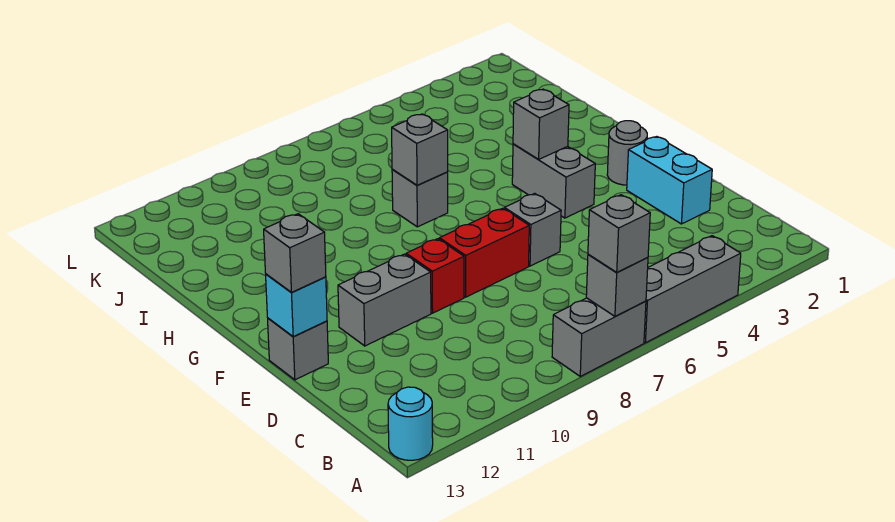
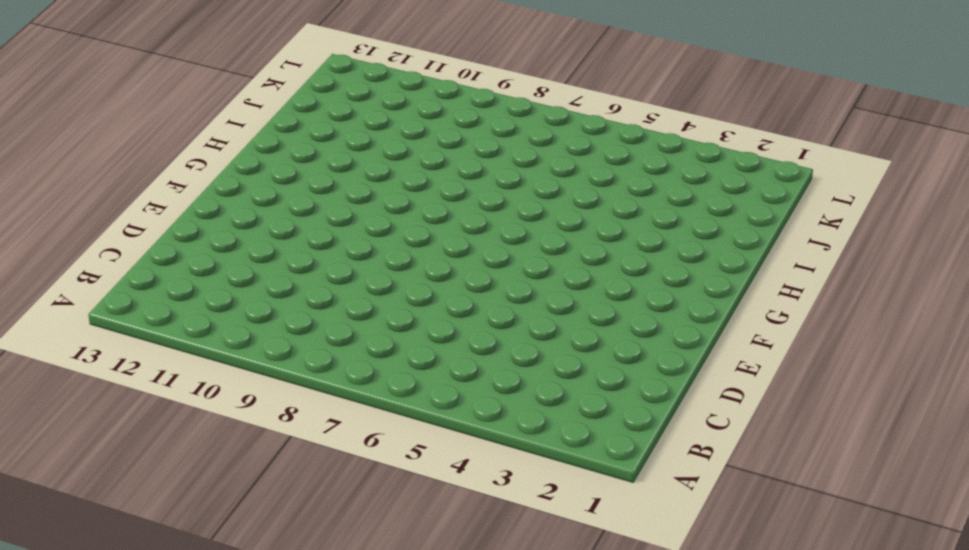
none -> grey 1x3 brick [644,236,741,343]
none -> grey 1x2 brick [552,298,646,376]
none -> cyan 1x1 round brick [388,387,433,460]

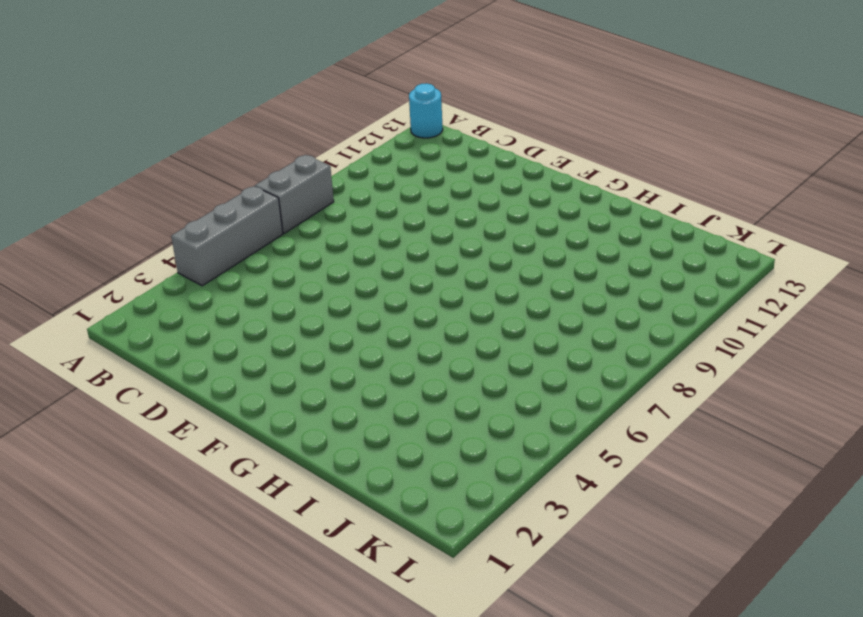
none -> cyan 1x2 brick [627,137,712,224]
none -> grey 1x1 brick [504,193,561,266]
none -> red 1x2 brick [439,208,529,297]

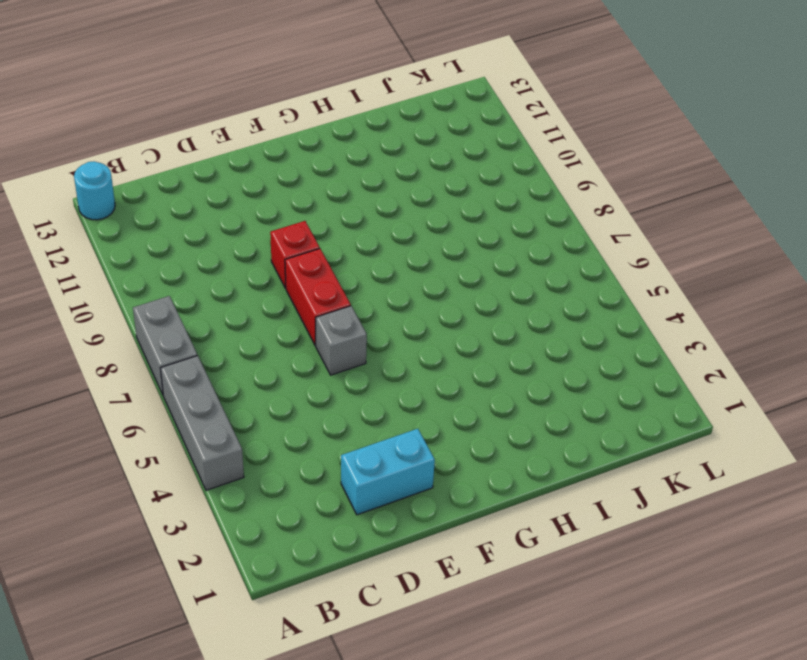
none -> grey 1x2 brick [338,254,431,346]
none -> grey 1x1 brick [268,318,328,380]
none -> grey 1x1 round brick [607,121,647,185]

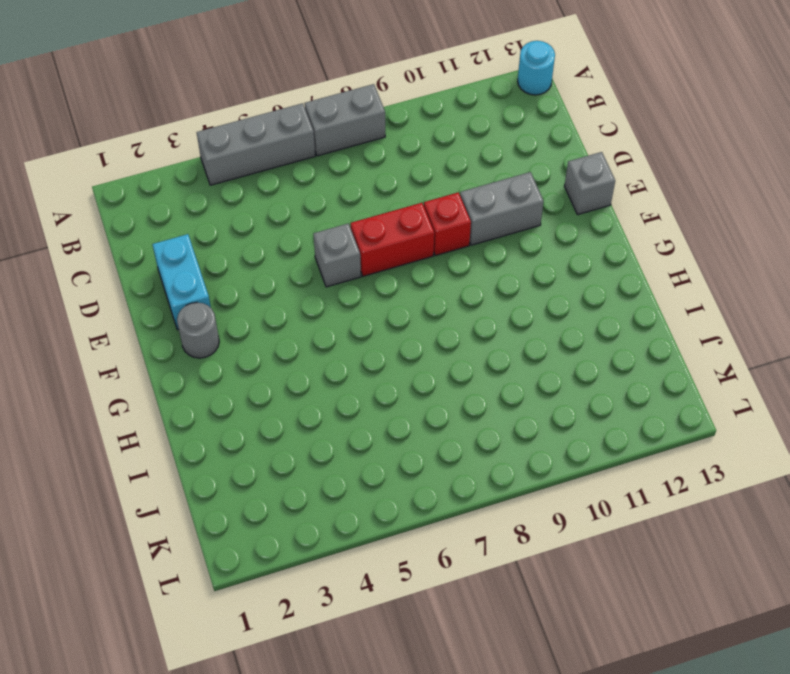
none -> grey 1x2 brick [512,144,595,218]
none -> grey 1x1 brick [392,169,448,227]
none -> grey 1x1 brick [586,254,648,316]

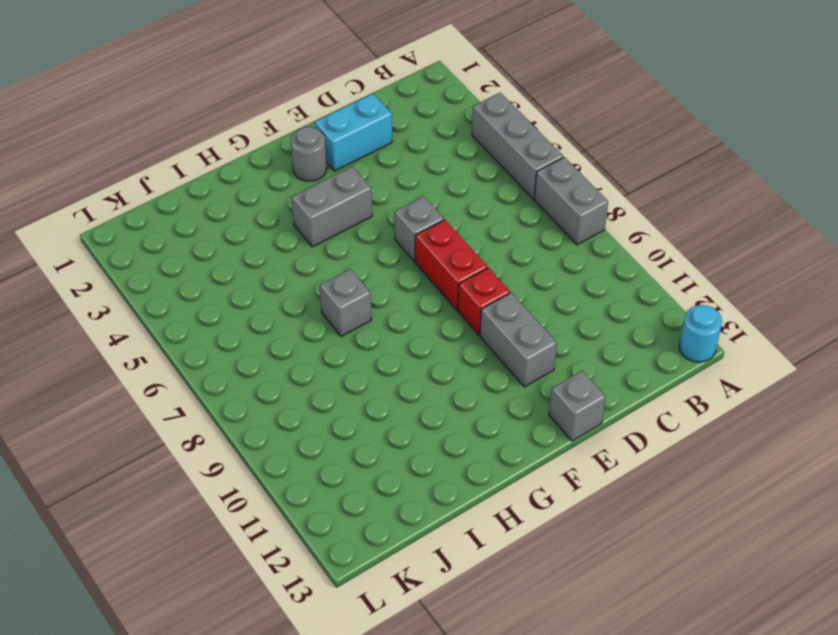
none -> grey 1x1 brick [586,254,648,316]
none -> cyan 1x1 brick [266,274,327,337]
none -> grey 1x1 brick [513,89,569,160]

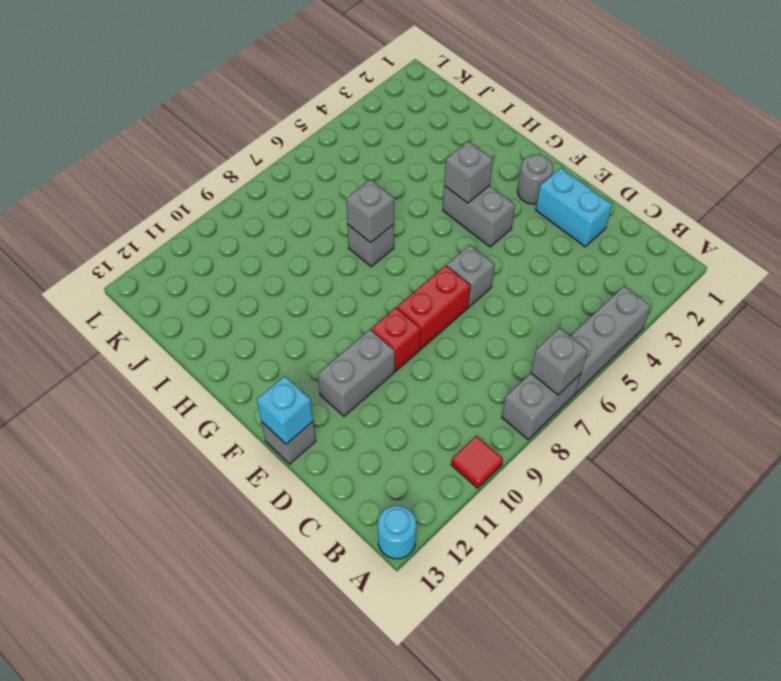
red 1x1 tile [451,436,503,488] -> none
none -> grey 1x1 brick [588,195,650,272]
none -> grey 1x1 brick [264,214,326,292]

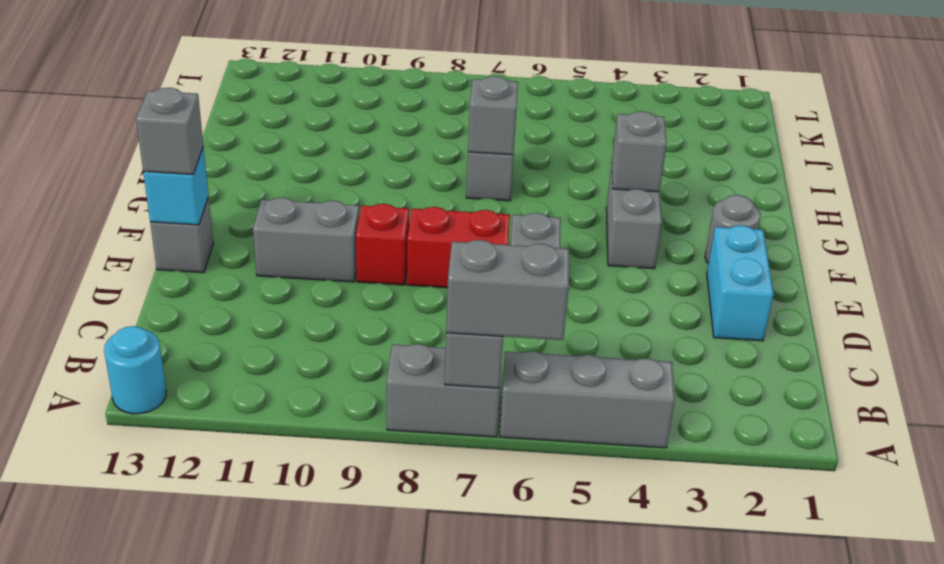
grey 1x2 brick [446,240,569,340] -> grey 1x1 brick [588,195,650,272]

